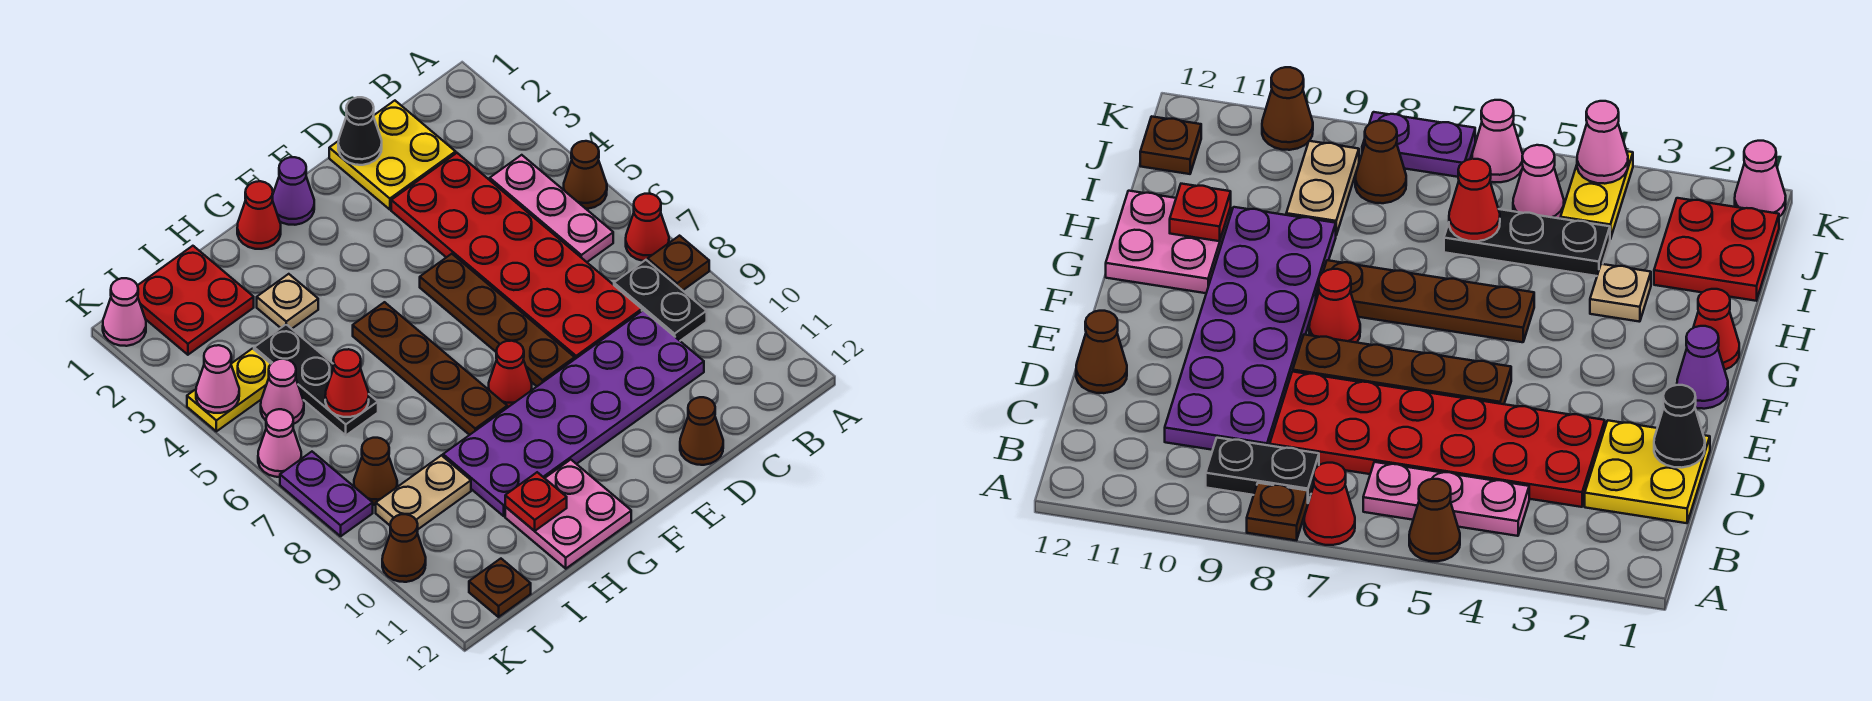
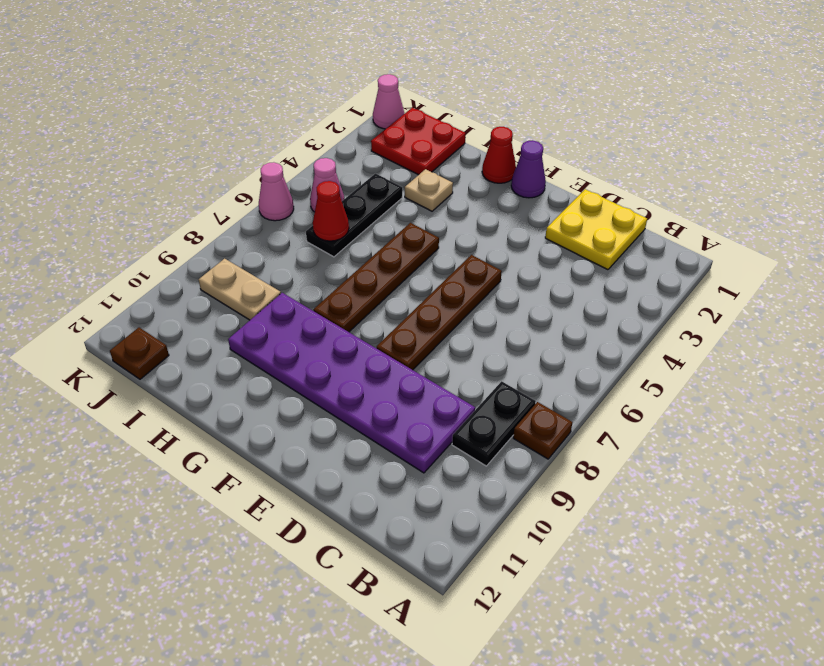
none -> brown 1x1 cone [564,141,607,209]
none -> red 1x1 cone [626,194,669,261]
none -> pink 1x3 plate [490,155,613,262]
none -> red 2x6 plate [391,153,642,359]

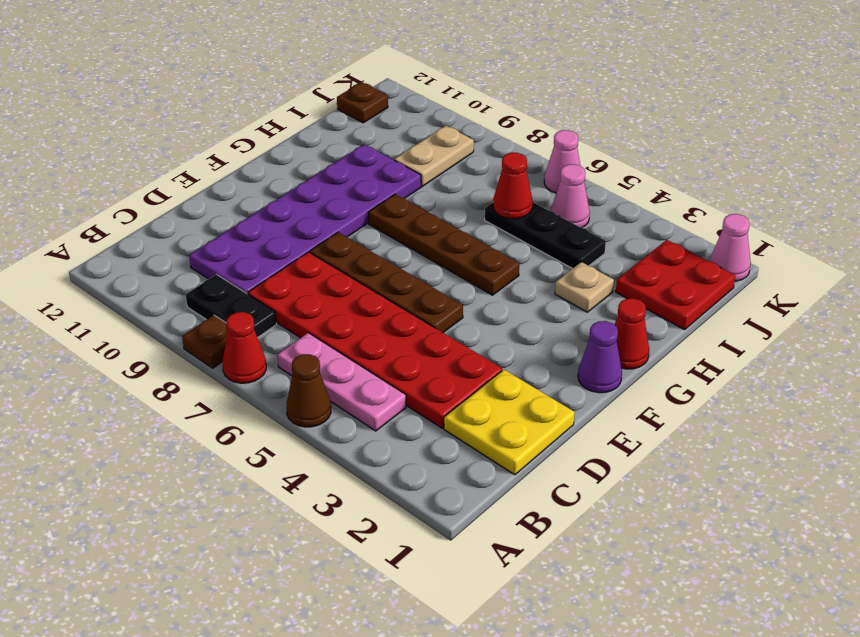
none -> brown 1x1 cone [680,397,723,465]
none -> red 1x1 cone [488,341,532,408]
none -> pink 2x2 plate [505,460,631,569]
none -> yellow 1x2 plate [187,349,270,431]

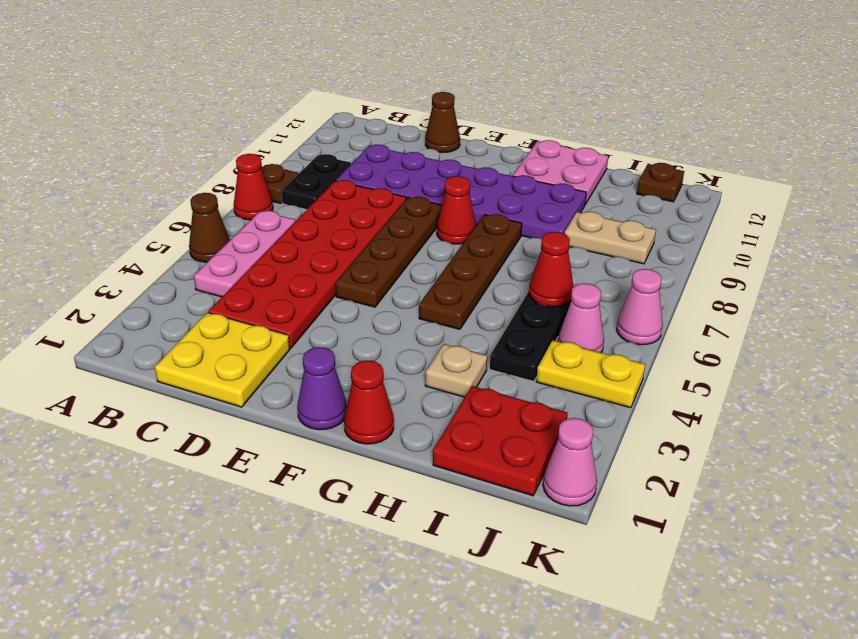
none -> brown 1x1 cone [354,438,397,505]
none -> purple 1x2 plate [280,452,373,536]
none -> brown 1x1 cone [382,514,426,582]
none -> black 1x1 cone [338,97,382,165]

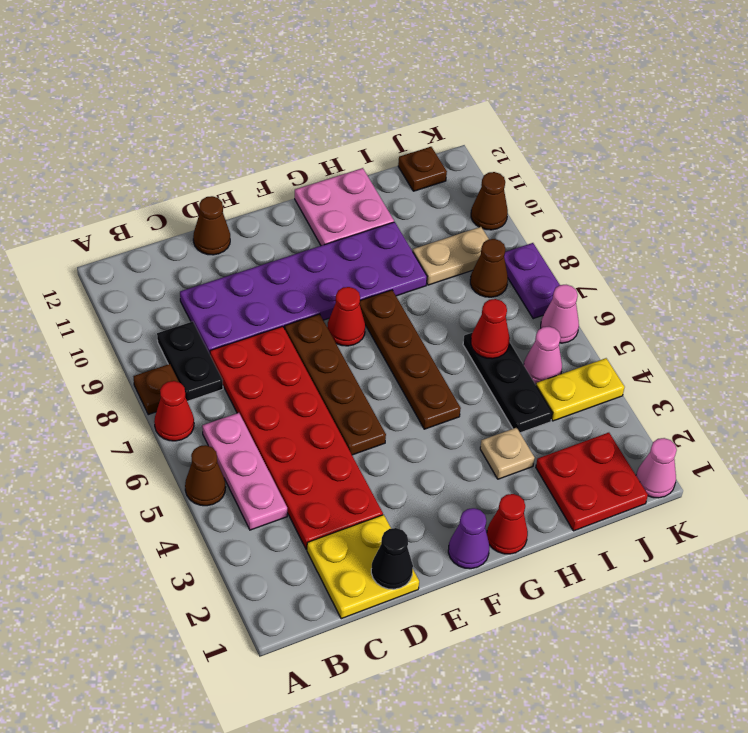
none -> red 1x1 plate [505,472,567,531]
none -> pink 1x1 cone [196,345,239,413]

